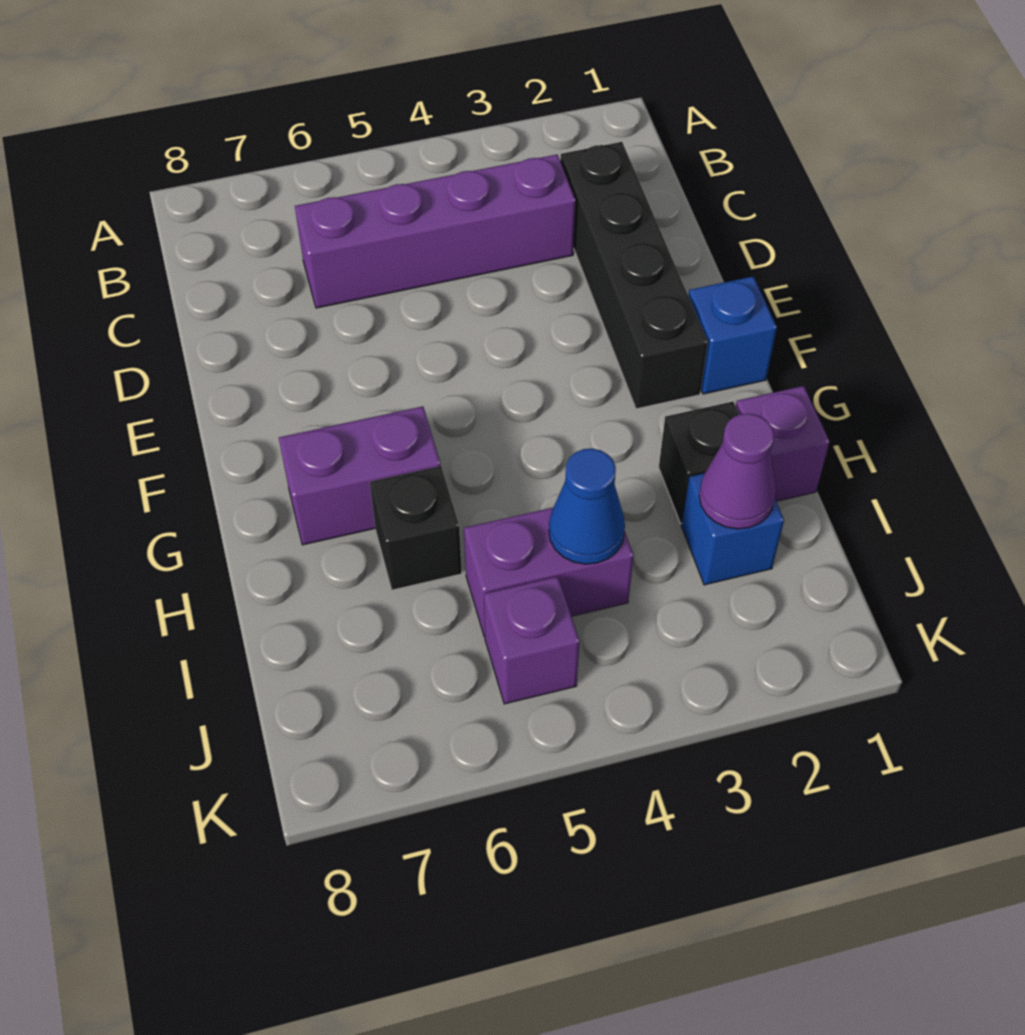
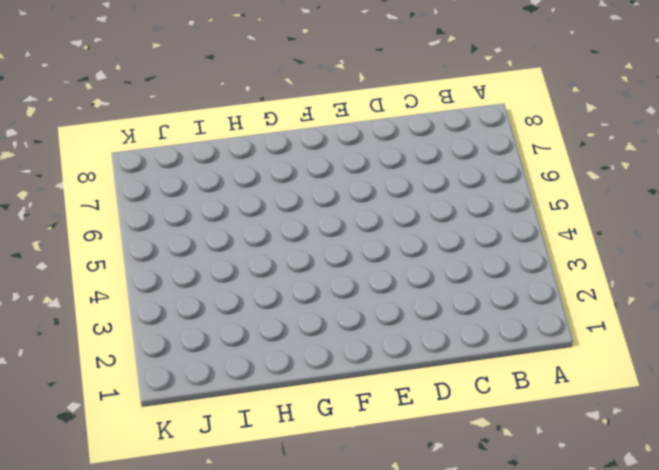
none -> black 1x4 brick [560,142,708,409]
none -> purple 1x4 brick [295,155,576,308]
none -> blue 1x1 brick [688,276,777,394]

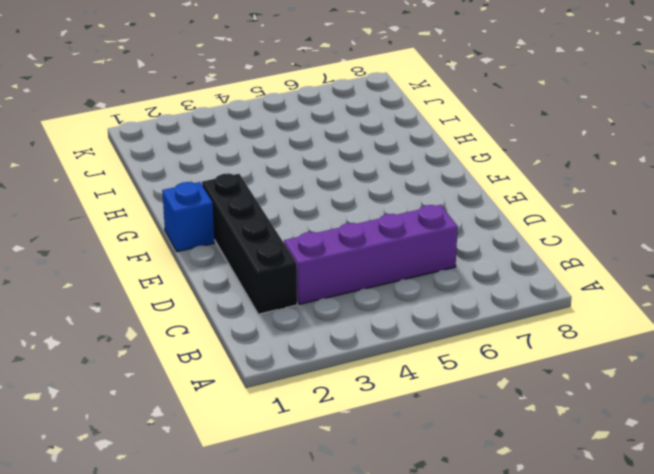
none -> purple 1x2 brick [279,406,441,545]
none -> purple 1x1 brick [736,386,829,501]
none -> black 1x1 brick [659,402,739,523]

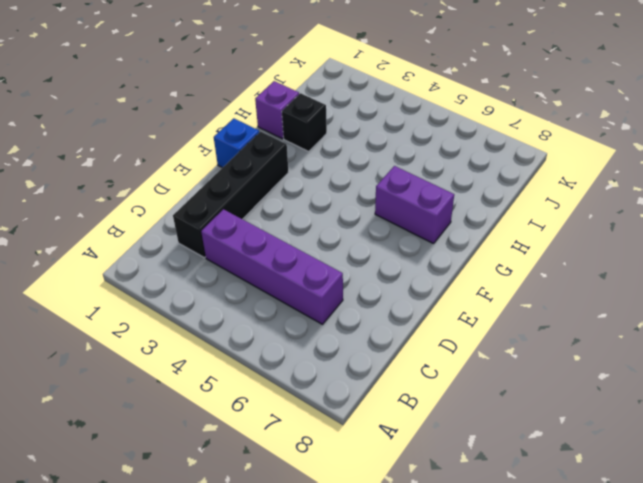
none -> black 1x1 brick [370,466,462,590]
none -> blue 1x1 brick [681,473,784,585]
none -> purple 1x2 brick [464,508,634,637]

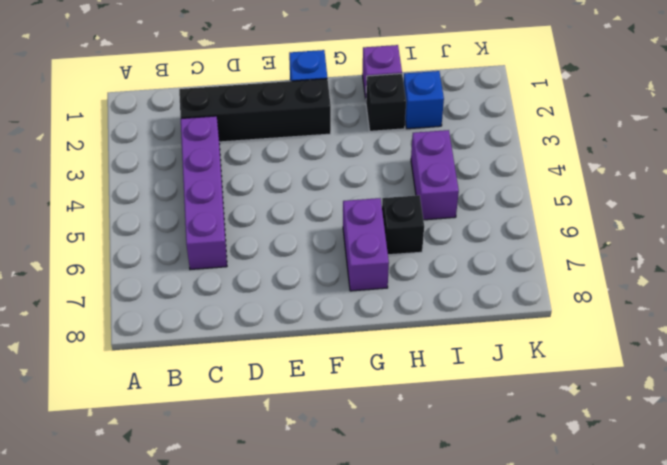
none -> purple 1x1 brick [484,576,580,704]
none -> purple 1x1 cone [699,414,776,529]
none -> blue 1x1 cone [549,449,625,564]

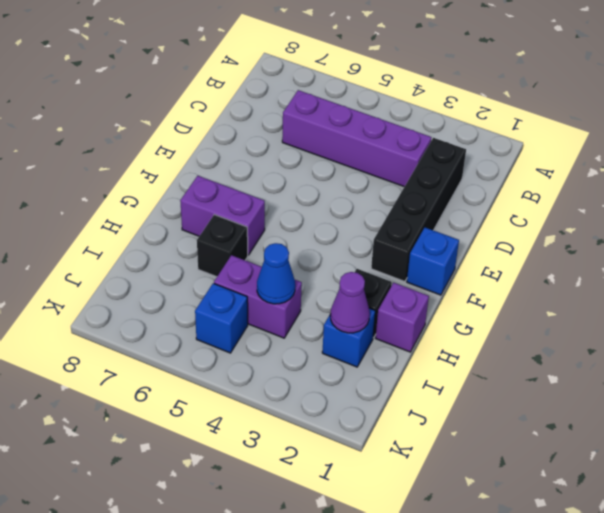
blue 1x1 brick [195,283,248,353] -> purple 1x1 brick [484,576,580,704]

